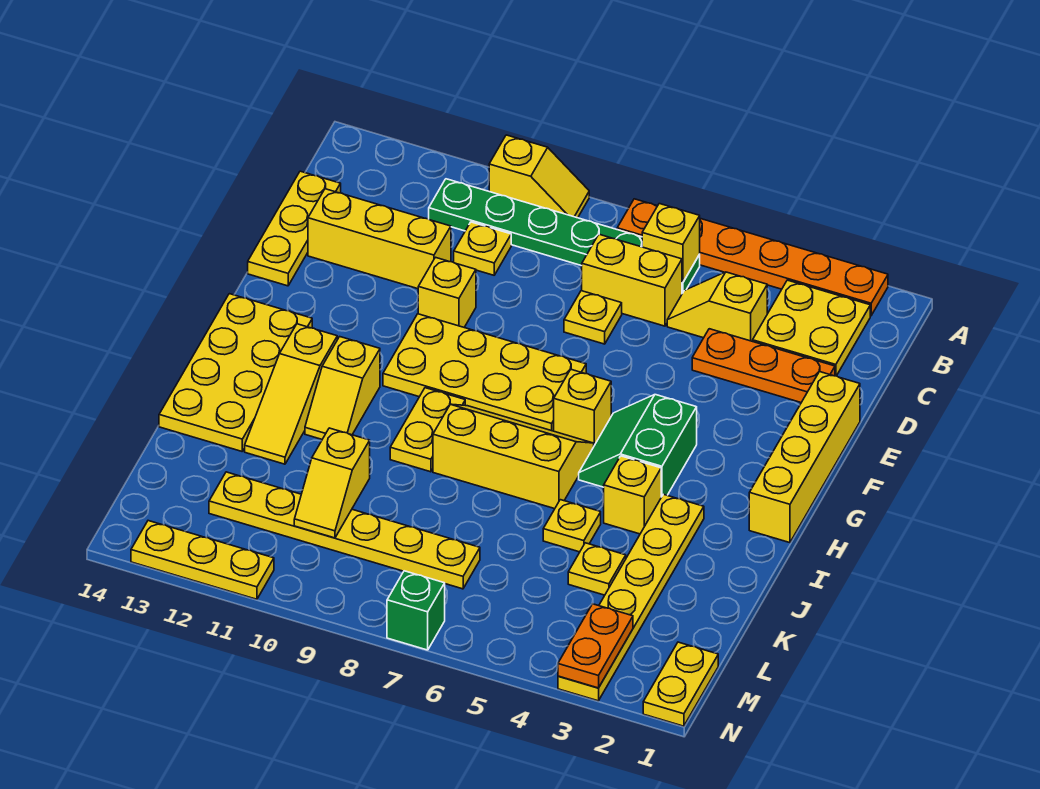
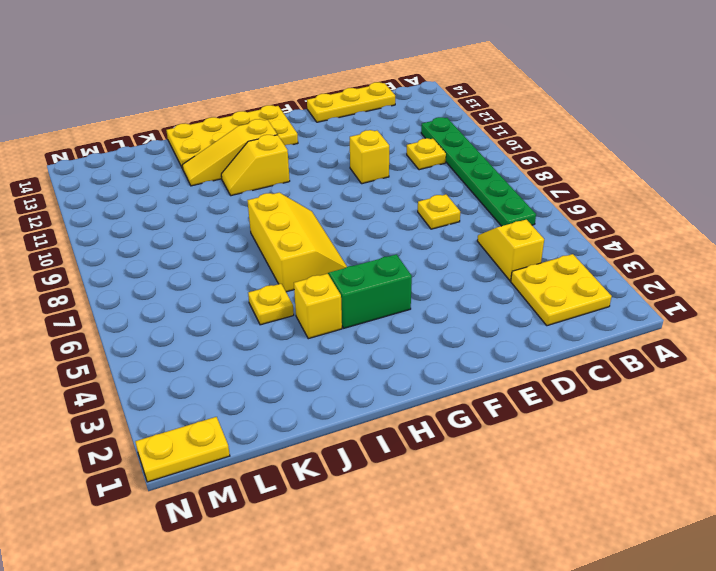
none -> orange 1x6 plate [617,199,888,316]
none -> yellow 1x2 slope [489,135,589,218]
none -> yellow 1x2 brick [582,234,682,326]
none -> orange 1x3 plate [692,329,835,402]

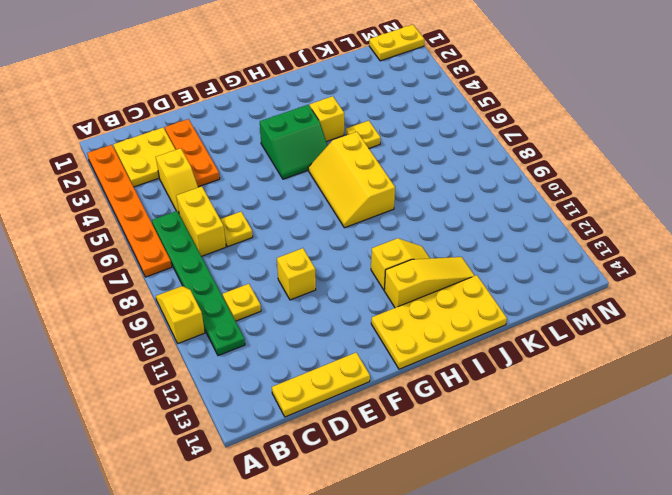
none -> yellow 1x3 brick [308,189,451,289]
none -> yellow 1x4 brick [749,372,860,543]
none -> yellow 2x4 plate [383,314,586,431]
none -> yellow 1x1 brick [554,369,611,445]

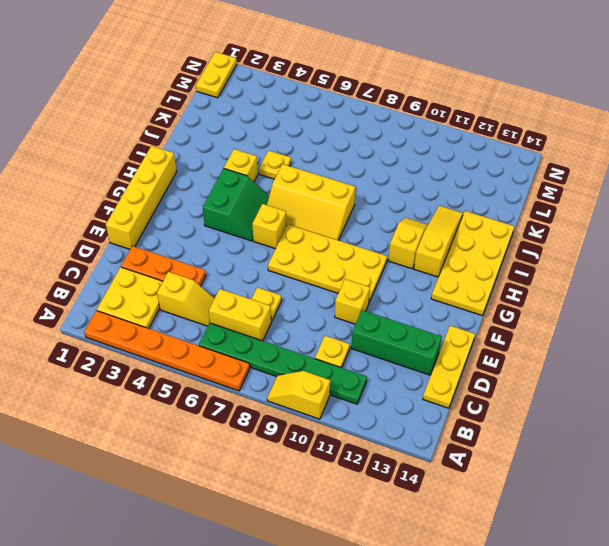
green 1x3 brick [351,310,442,375] -> yellow 1x3 brick [308,189,451,289]
none -> yellow 1x2 plate [390,388,465,472]
none -> yellow 1x6 plate [558,494,704,701]
none -> yellow 1x1 plate [568,543,626,595]
none -> yellow 1x6 plate [209,472,480,589]

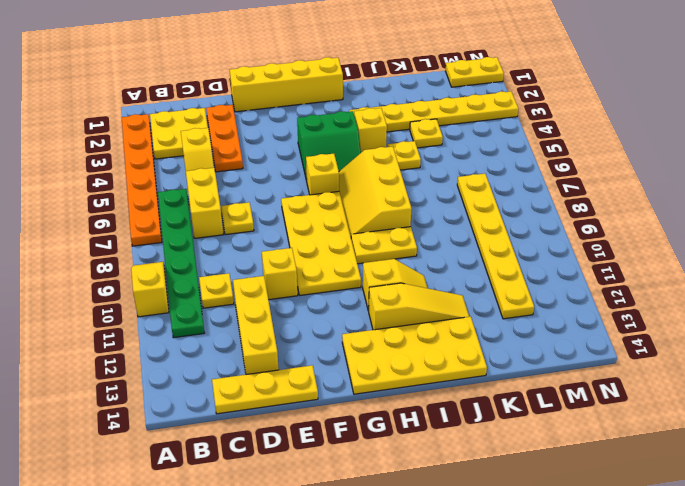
none -> green 1x1 brick [387,571,445,650]
none -> yellow 1x3 plate [131,521,274,599]
none -> yellow 1x1 brick [642,204,700,283]
none -> yellow 1x2 slope [294,428,370,538]

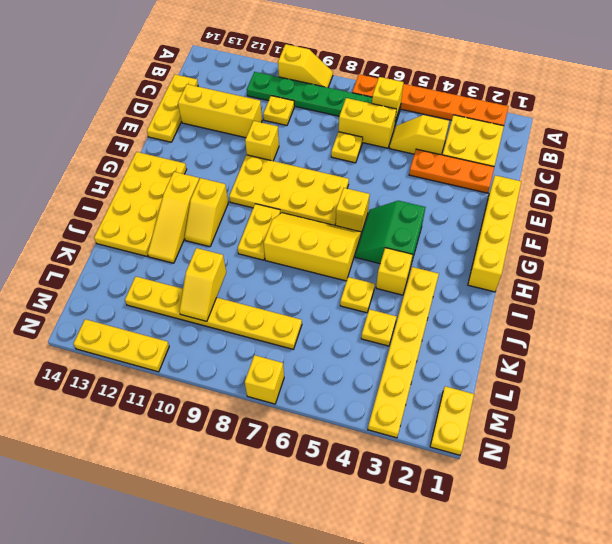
yellow 1x1 brick [245,355,284,404] -> green 1x1 brick [387,571,445,650]
none -> orange 1x2 plate [558,604,633,688]

